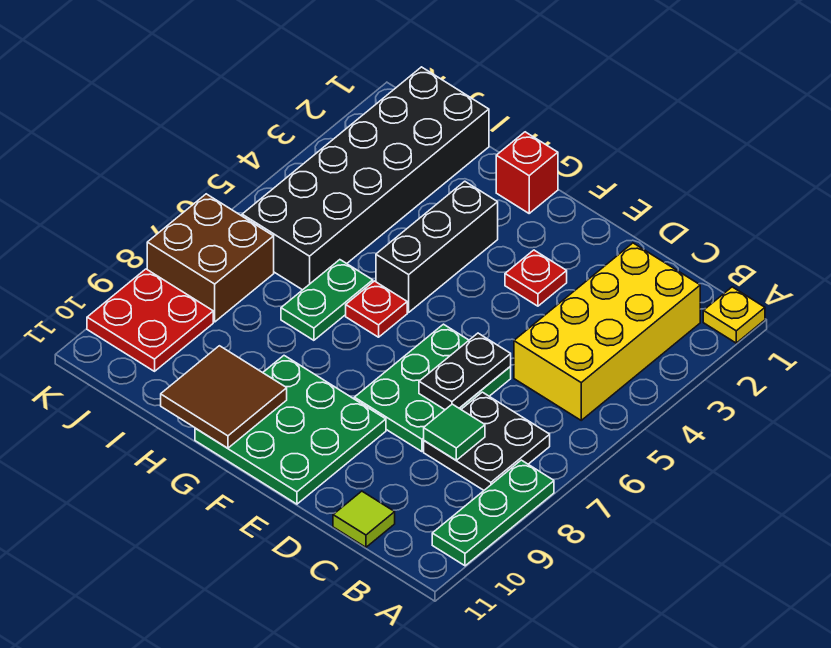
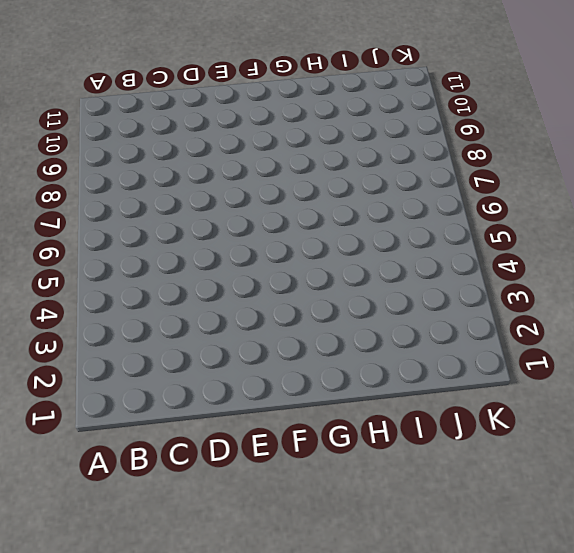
none -> yellow 1x1 plate [703,287,765,343]
none -> green 1x3 plate [432,460,554,566]
none -> yellow 2x4 brick [514,243,700,420]

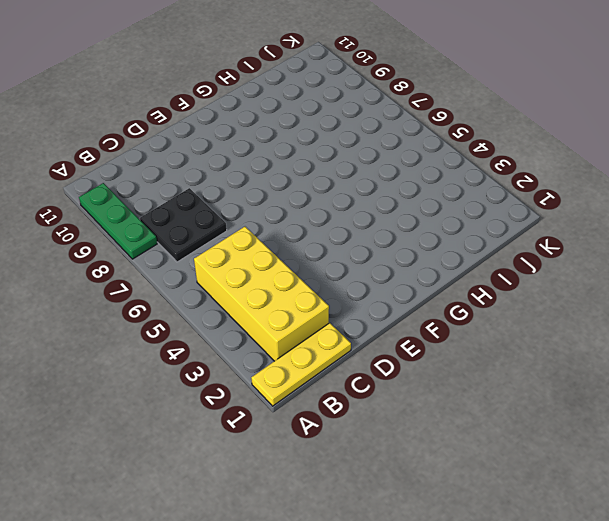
yellow 1x3 plate [251,323,351,406] -> yellow 1x1 plate [703,287,765,343]
none -> lime 1x1 tile [333,491,395,547]
none -> green 2x3 plate [354,324,511,452]
none -> red 1x1 plate [505,250,567,306]

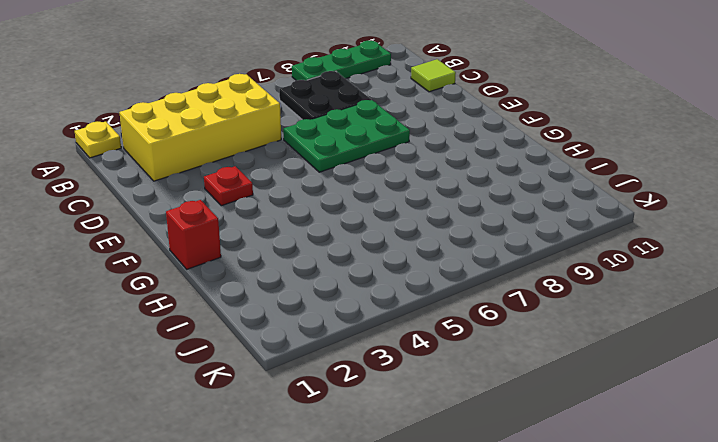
none -> green 3x3 plate [195,356,386,504]
none -> black 1x3 brick [376,181,498,312]
none -> red 1x1 plate [346,281,407,337]

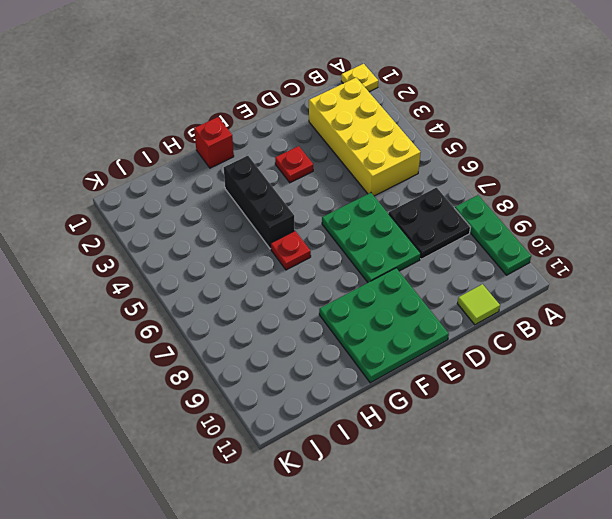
none -> green 1x2 plate [281,260,373,340]
none -> black 2x6 brick [242,67,489,290]
none -> brown 2x2 brick [147,194,274,322]

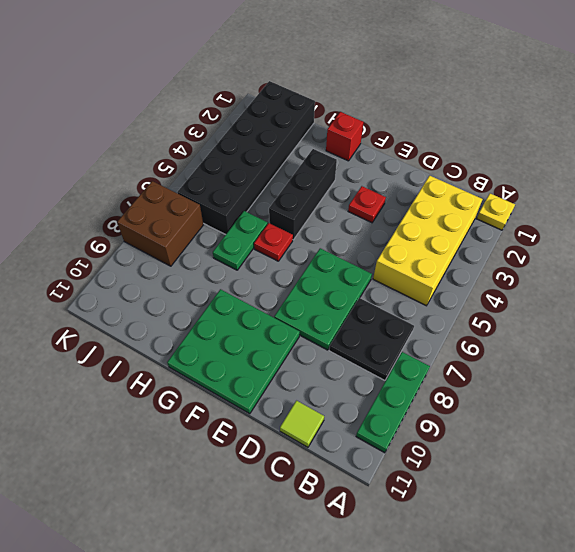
none -> red 2x2 plate [87,269,213,371]
none -> green 1x1 tile [424,404,485,460]
none -> black 1x2 plate [419,333,511,410]

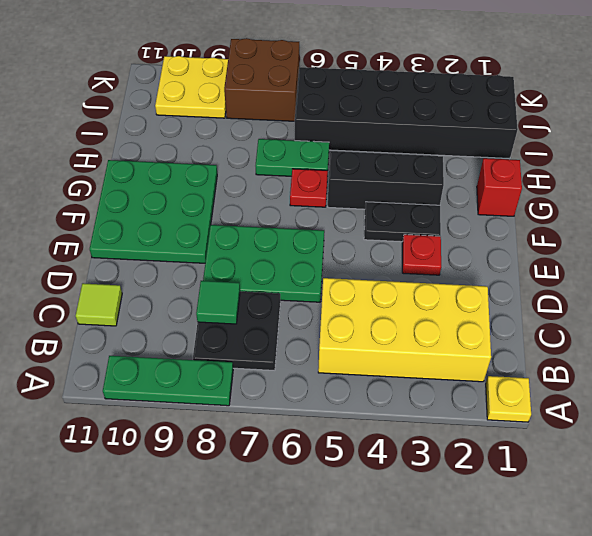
black 1x2 plate [364,202,441,242] -> black 1x2 plate moved to [419,333,511,410]
yellow 2x2 plate [155,56,228,118] -> red 2x2 plate [87,269,213,371]
none -> brown 2x2 tile [161,346,287,448]

